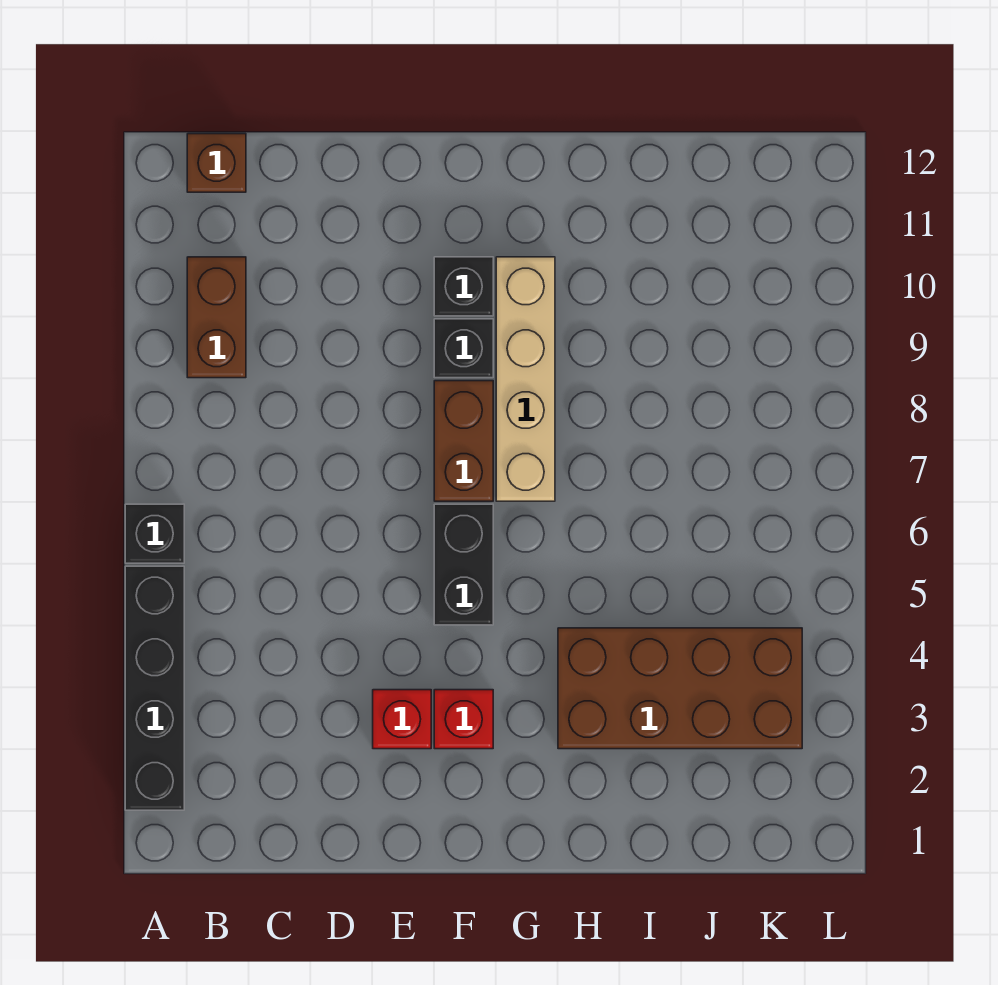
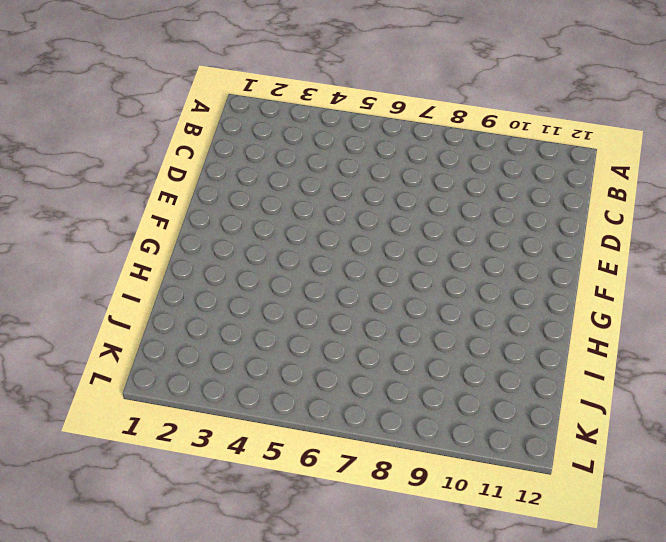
none -> black 1x4 brick [125,566,184,810]
none -> black 1x1 brick [125,504,184,563]
none -> brown 1x2 brick [187,257,246,378]

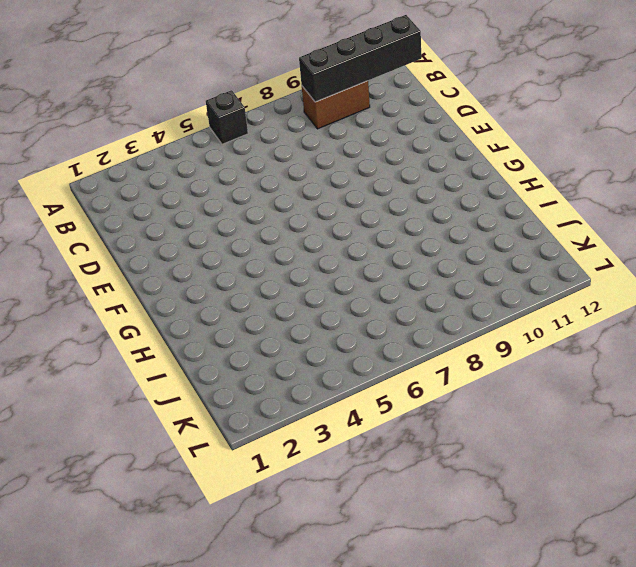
black 1x4 brick [299,15,421,102] -> black 1x4 brick moved to [125,566,184,810]
none -> brown 1x1 brick [187,134,246,192]
none -> red 1x1 brick [373,690,431,749]
none -> red 1x1 brick [434,690,493,749]

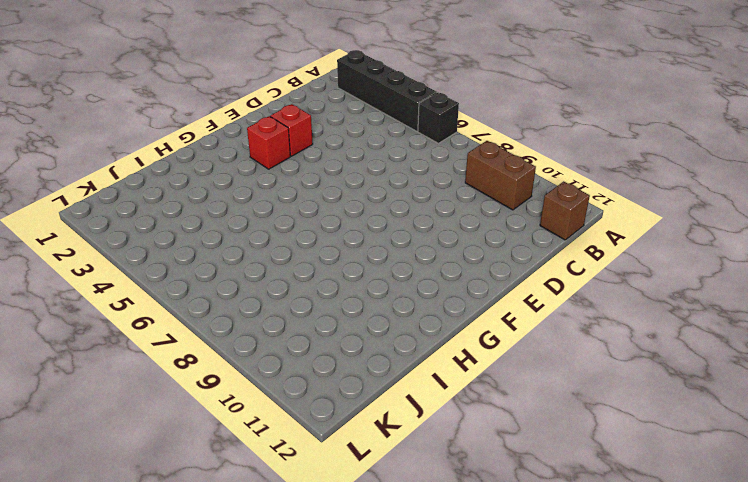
none -> black 1x2 brick [434,504,493,625]
none -> brown 1x2 brick [434,381,493,501]
none -> black 1x1 brick [434,319,493,378]

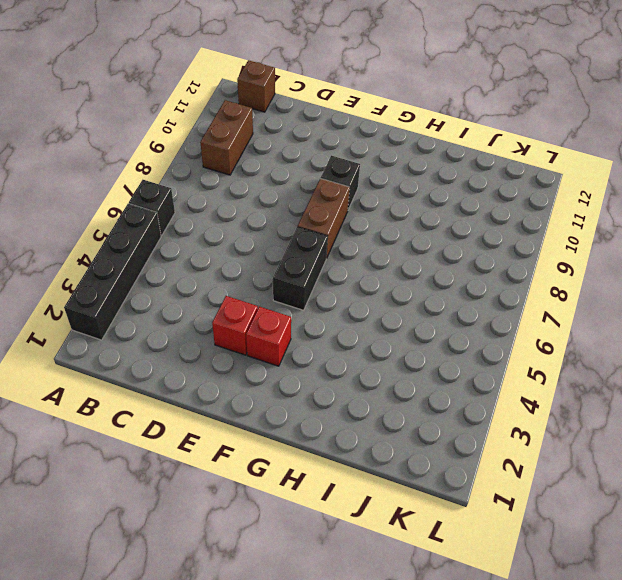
none -> black 1x1 brick [434,257,493,316]
none -> tan 1x4 brick [496,257,555,501]
none -> brown 2x4 brick [558,628,802,749]

